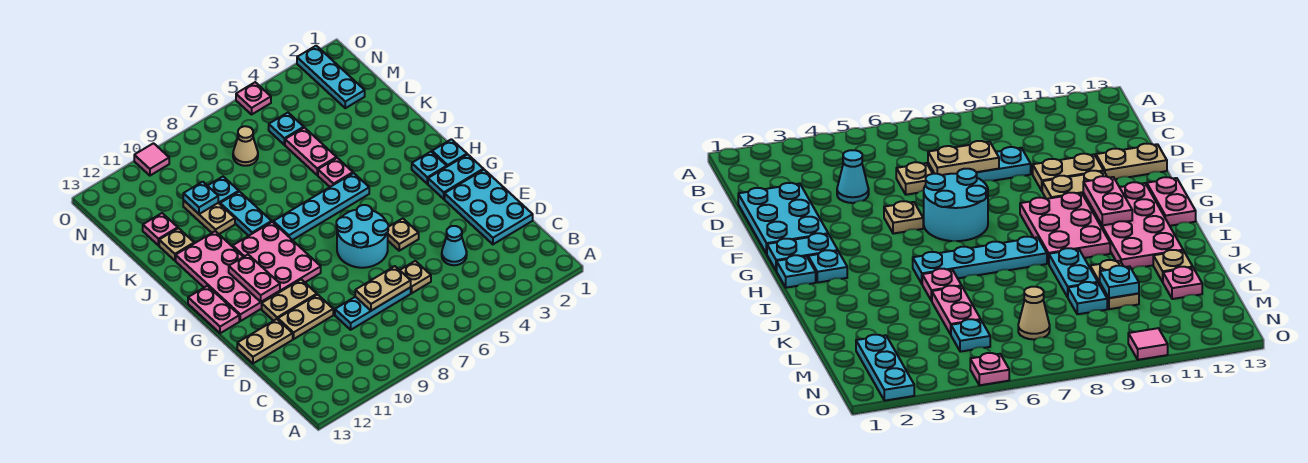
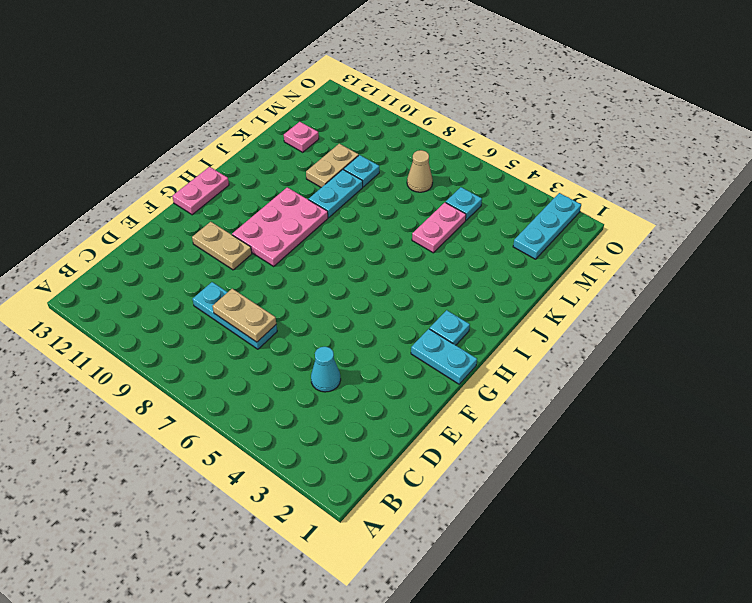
none -> cyan 2x3 plate [445,170,533,244]
none -> tan 1x1 plate [400,261,431,293]
none -> tan 1x2 plate [278,295,333,339]
none -> tan 1x2 plate [237,319,293,363]

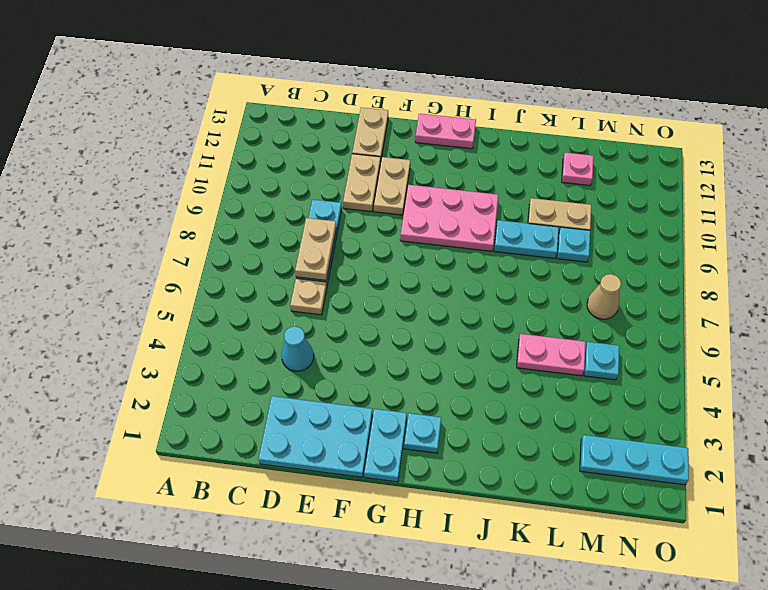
none -> tan 1x1 plate [388,218,419,251]
none -> cyan 2x2 round brick [336,205,388,268]
none -> pink 2x4 plate [176,231,280,321]
none -> cyan 1x1 plate [432,139,467,166]

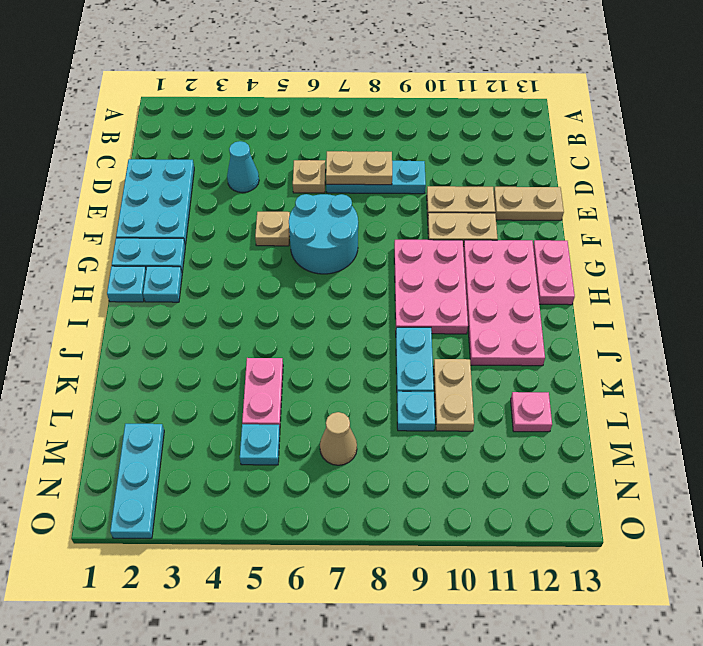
none -> cyan 1x4 plate [273,173,369,240]
none -> pink 1x1 plate [318,158,353,187]
none -> tan 1x1 plate [159,228,194,260]
none -> pink 1x1 plate [236,82,271,114]

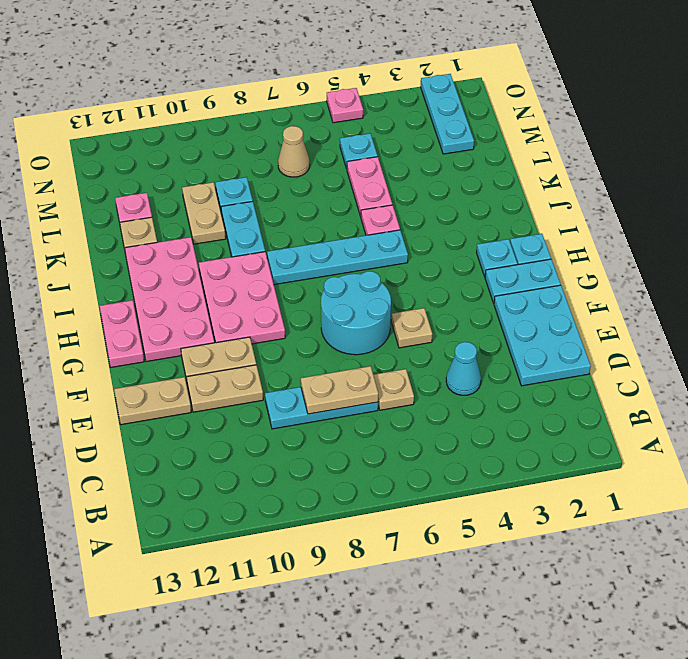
none -> pink 1x1 tile [134,143,169,176]
none -> pink 1x2 plate [229,255,280,302]
none -> cyan 1x1 plate [183,182,218,214]

